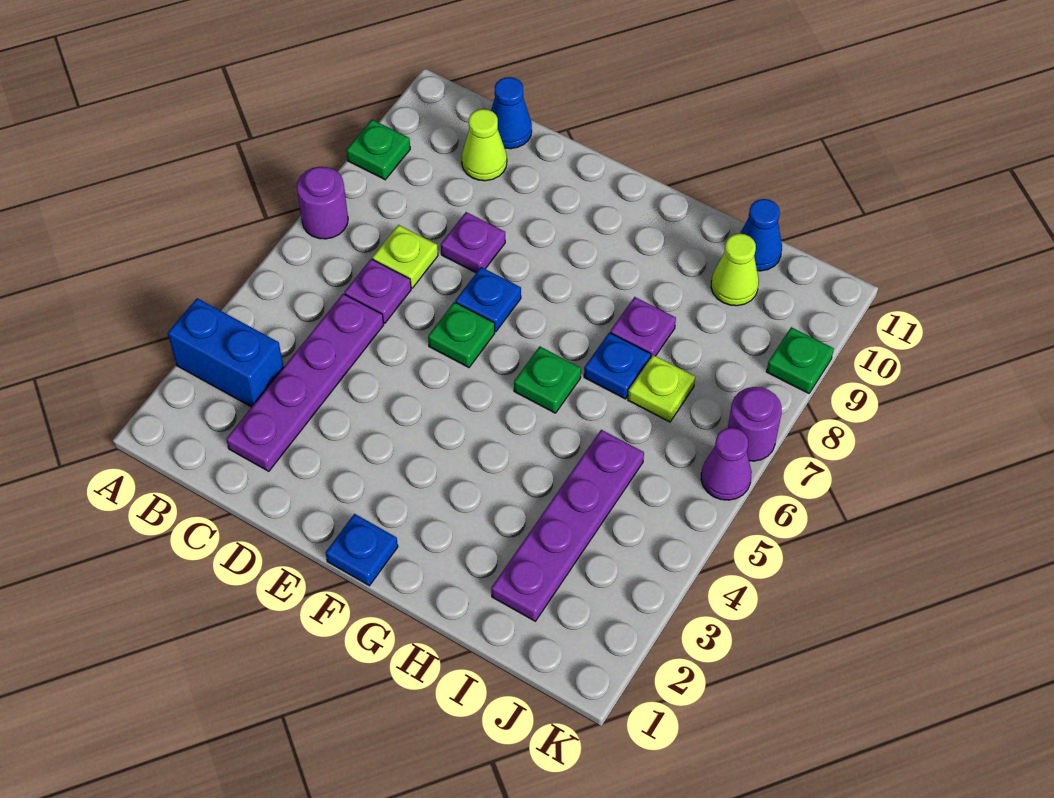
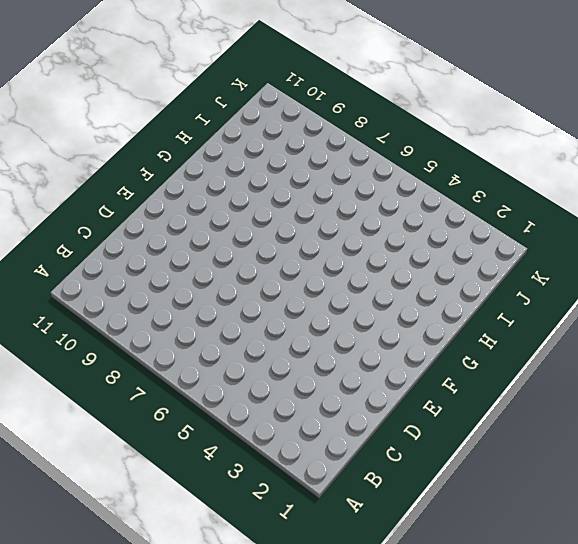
none -> blue 1x2 brick [168,298,284,407]
none -> purple 1x1 round brick [297,167,348,239]
none -> green 1x1 plate [347,120,410,180]

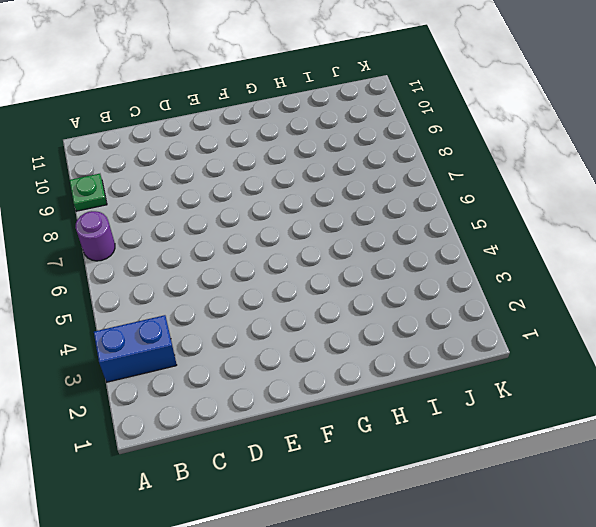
none -> purple 1x4 plate [226,294,384,471]
none -> purple 1x1 plate [344,259,411,323]
none -> lime 1x1 plate [372,225,438,288]

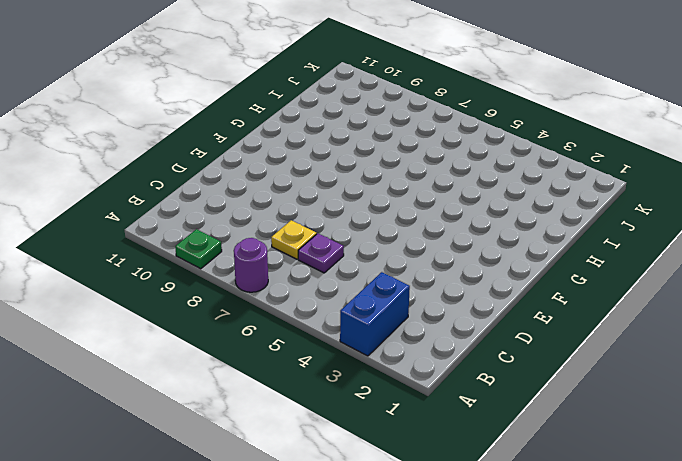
yellow 1x1 plate [271,220,317,259] -> lime 1x1 plate [372,225,438,288]
none -> purple 1x4 plate [226,294,384,471]
none -> lime 1x1 cone [462,109,507,181]
none -> blue 1x1 cone [491,77,532,149]

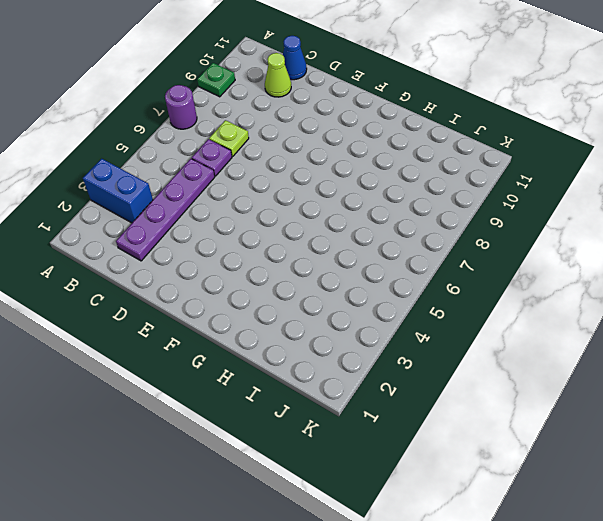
none -> purple 1x1 plate [441,212,505,273]
none -> green 1x1 plate [428,302,495,368]
none -> blue 1x1 plate [455,267,521,332]

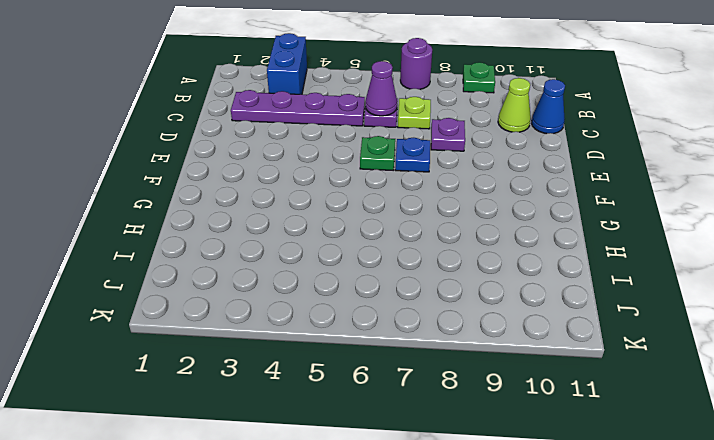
purple 1x1 cone [365,61,397,116] -> purple 1x1 cone moved to [701,428,752,500]
none -> blue 1x1 plate [326,514,398,586]
none -> green 1x1 plate [514,346,581,413]
none -> blue 1x1 plate [584,333,651,399]

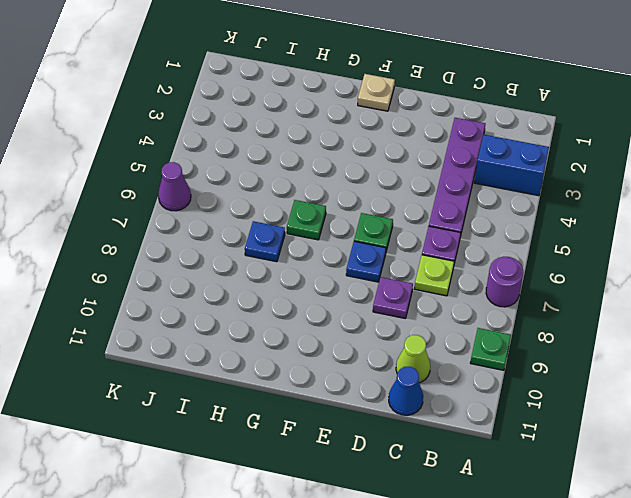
tan 1x1 plate [358,74,395,111] -> blue 1x1 plate [326,514,398,586]
none -> purple 1x1 plate [610,297,676,357]
none -> purple 1x4 plate [491,430,644,621]
none -> lime 1x1 plate [628,355,695,422]

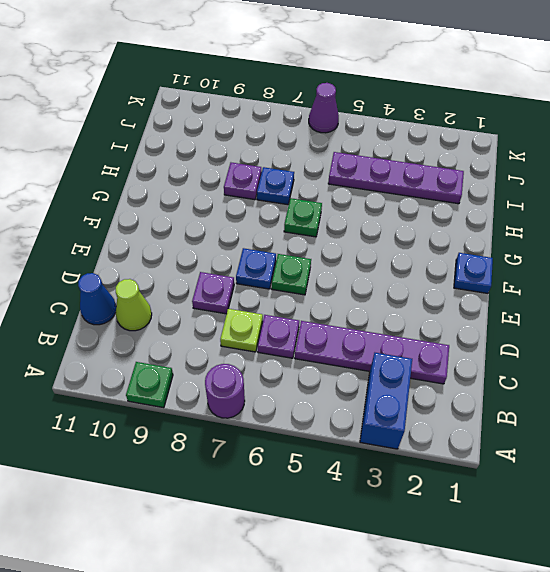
none -> lime 1x1 plate [628,355,695,422]
none -> lime 1x1 cone [711,234,759,306]
none -> blue 1x1 cone [740,199,782,271]

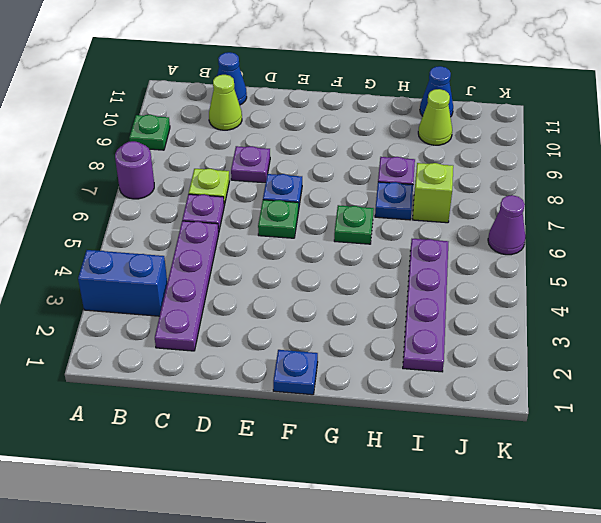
lime 1x1 brick [413,163,453,223] -> lime 1x1 plate [628,355,695,422]
none -> purple 1x1 round brick [728,387,782,461]
none -> green 1x1 plate [766,327,834,393]

